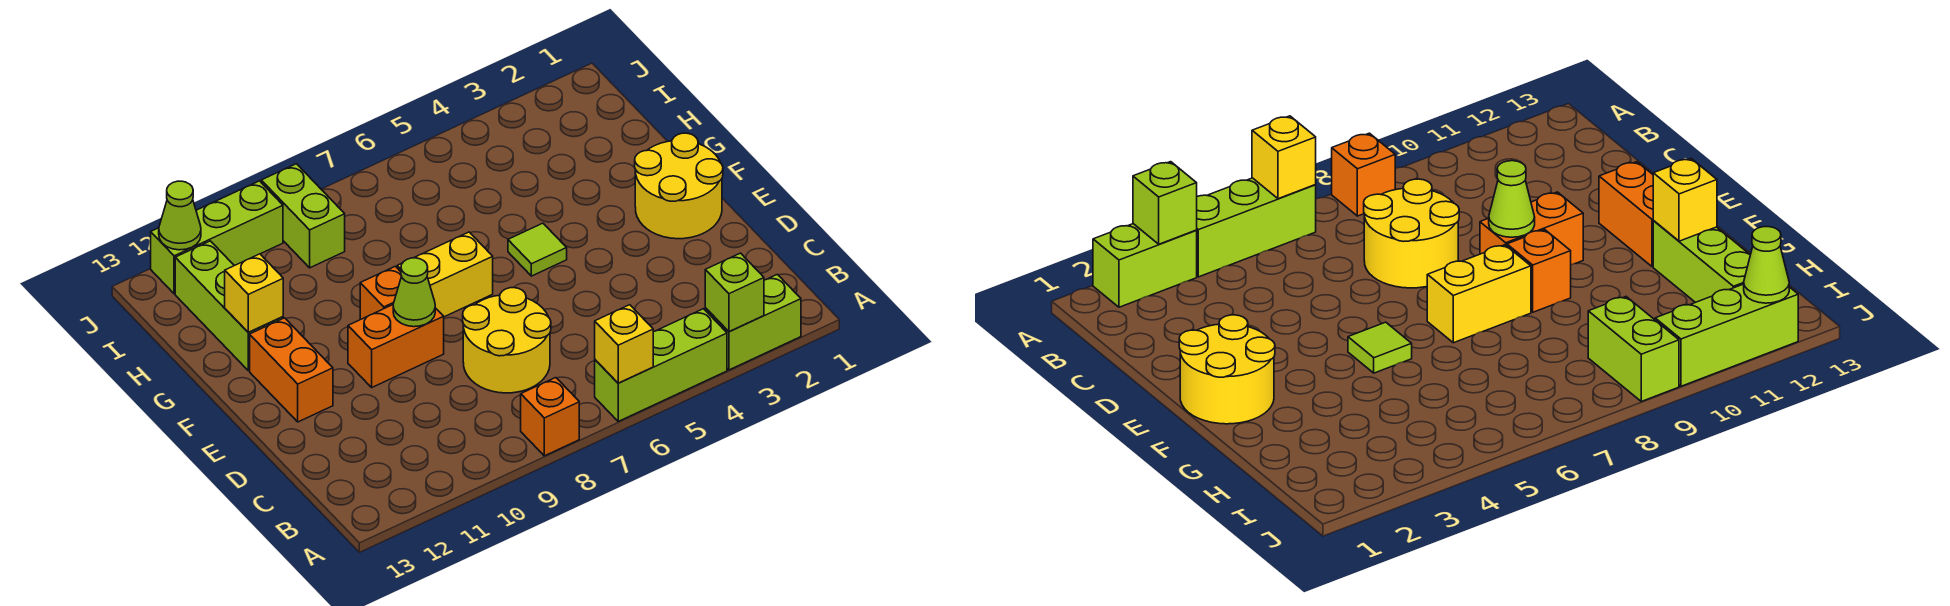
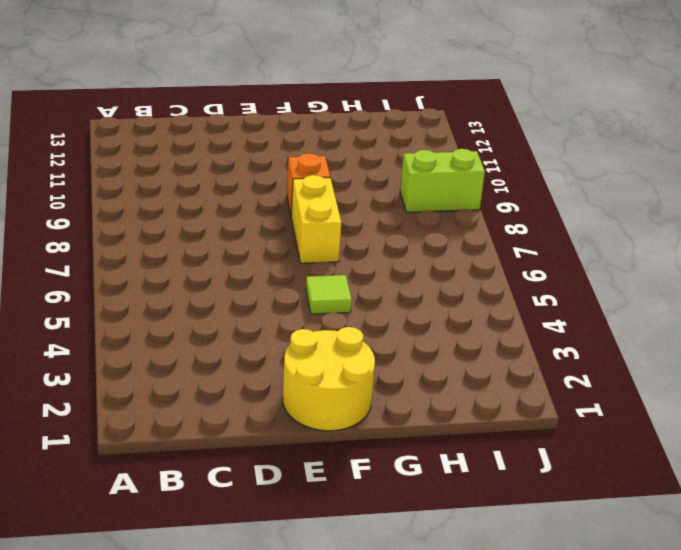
none -> lime 1x2 brick [705,274,801,370]
none -> lime 1x3 brick [595,309,727,421]
none -> orange 1x1 brick [521,378,579,456]

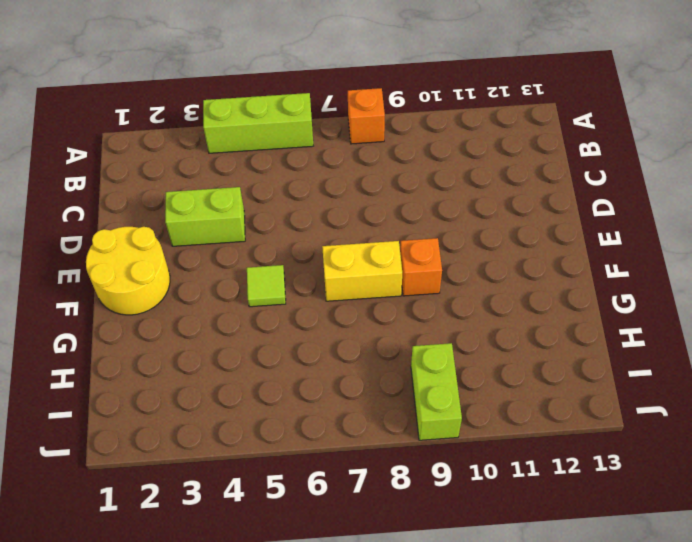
lime 1x2 brick [165,187,245,246] -> lime 1x2 brick moved to [705,274,801,370]
none -> yellow 2x2 round brick [463,288,551,393]
none -> orange 1x2 brick [348,305,444,387]
none -> orange 1x2 brick [250,318,333,422]

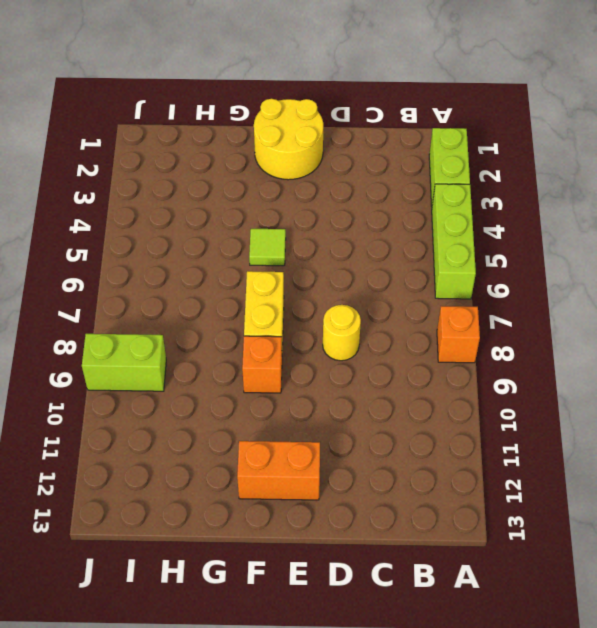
yellow 1x1 round brick [323,305,361,361] -> yellow 2x2 round brick [463,288,551,393]
none -> orange 1x2 brick [348,305,444,387]
none -> lime 1x3 brick [175,241,283,371]
none -> lime 1x3 brick [151,181,283,294]

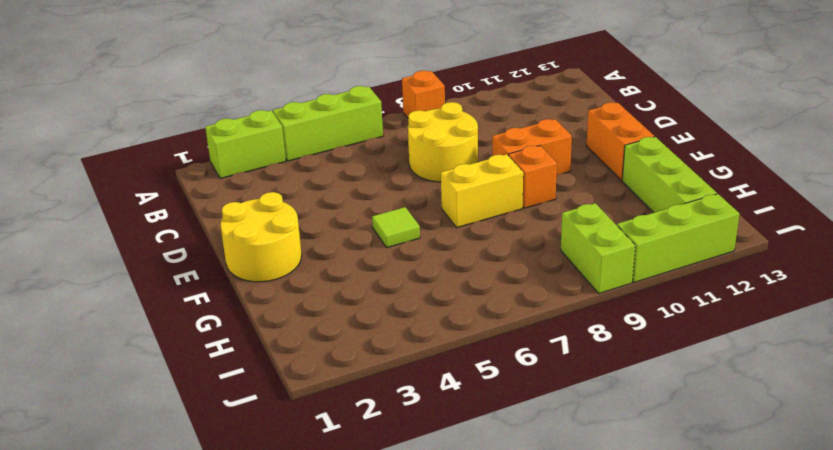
none -> lime 1x1 brick [705,253,764,332]
none -> yellow 1x1 brick [595,305,653,383]
none -> lime 1x1 cone [393,258,435,327]

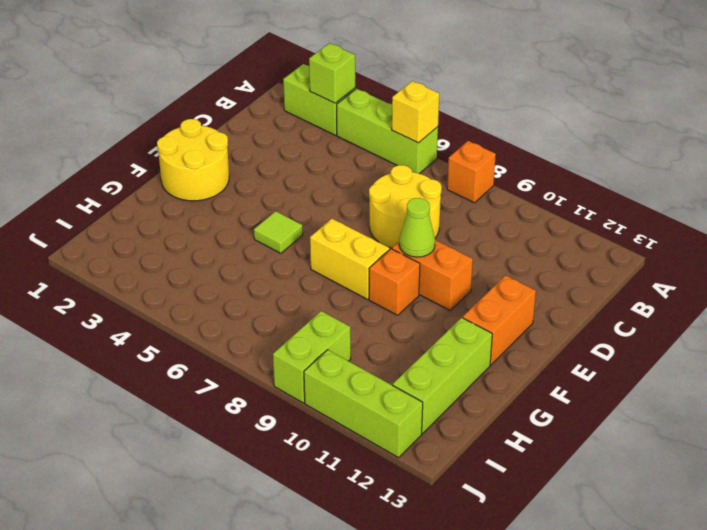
none -> yellow 1x1 brick [225,254,283,332]
none -> lime 1x1 cone [159,181,201,250]

